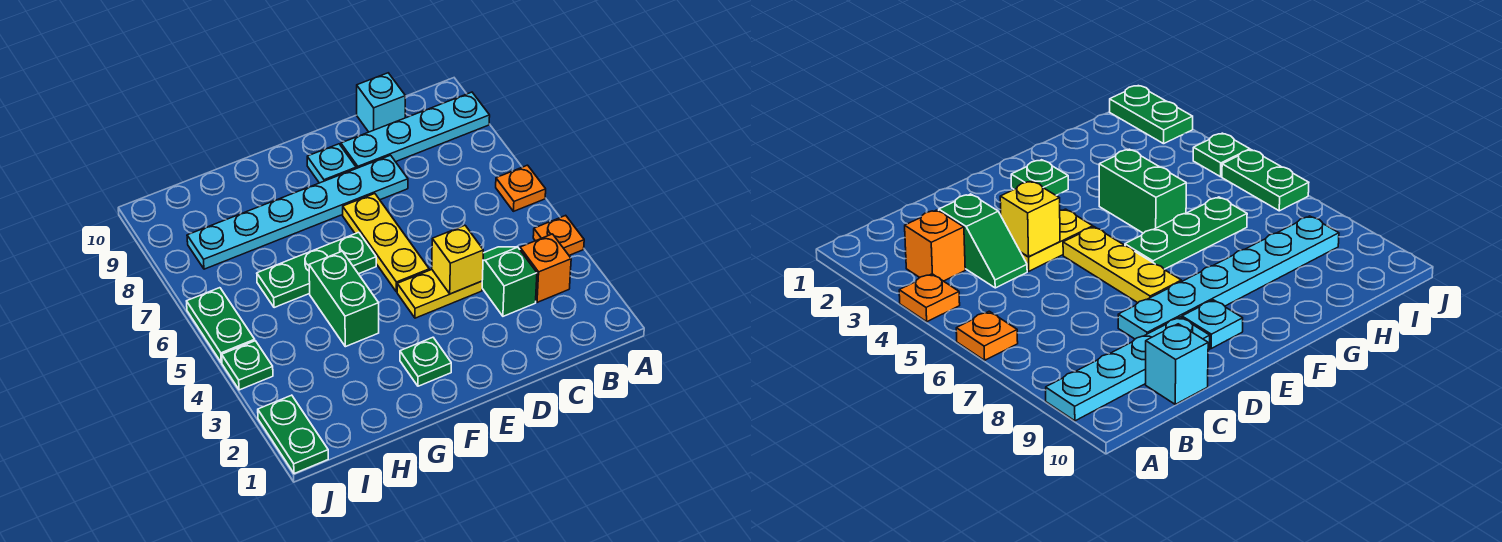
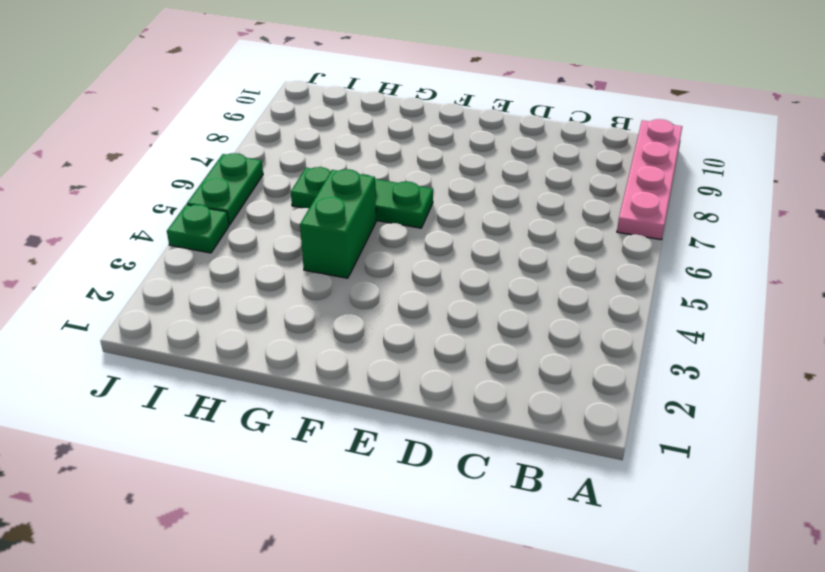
pink 1x4 plate [617,119,682,240] -> cyan 1x4 plate [341,92,490,168]
none -> orange 1x1 plate [533,215,584,255]
none -> orange 1x1 plate [496,165,546,211]
none -> orange 1x1 brick [520,234,571,302]

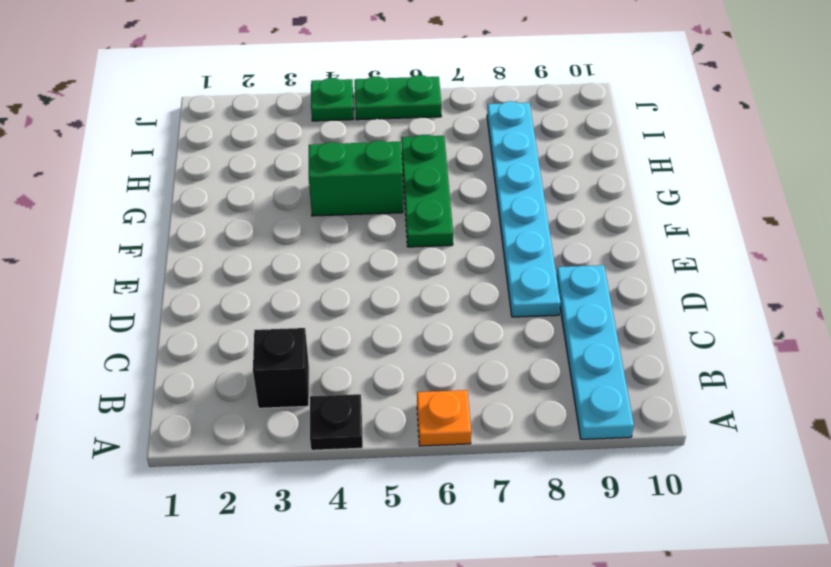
black 1x1 plate [310,394,363,450] -> orange 1x1 plate [533,215,584,255]
black 1x1 brick [253,328,309,408] -> orange 1x1 brick [520,234,571,302]
none -> green 1x2 slope [482,247,537,316]
none -> cyan 1x1 brick [357,73,405,132]
none -> yellow 1x2 plate [397,270,482,318]

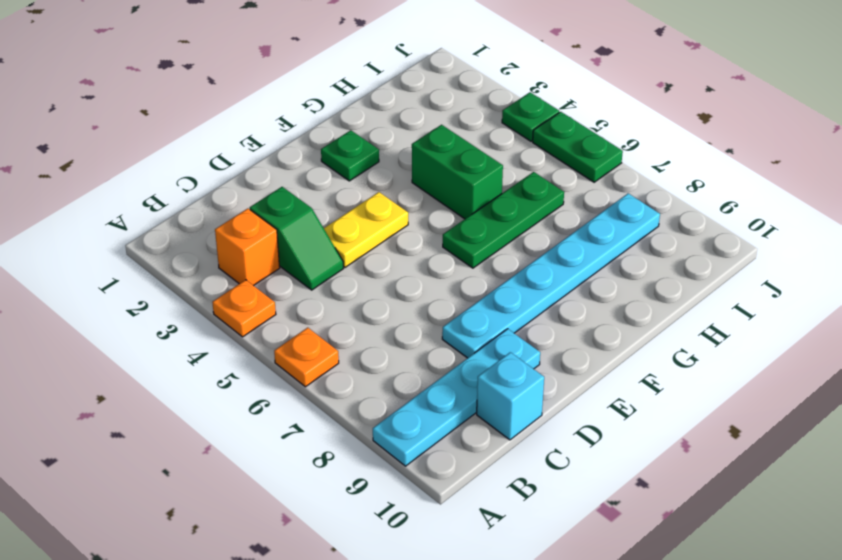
none -> yellow 1x3 plate [343,194,429,292]
none -> cyan 1x1 plate [307,144,356,183]
none -> green 1x2 plate [258,395,328,474]

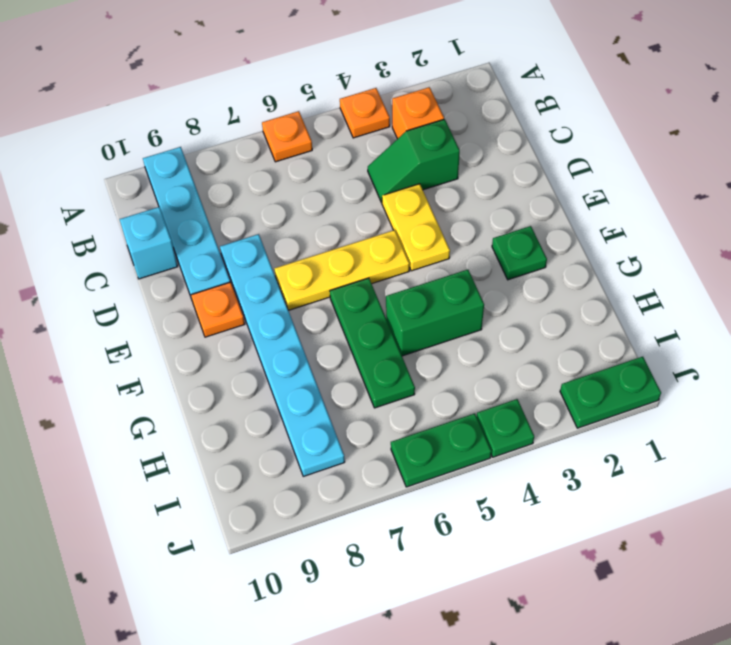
orange 1x1 plate [191,282,245,337] -> cyan 1x1 plate [307,144,356,183]
none -> yellow 1x1 brick [432,225,483,294]

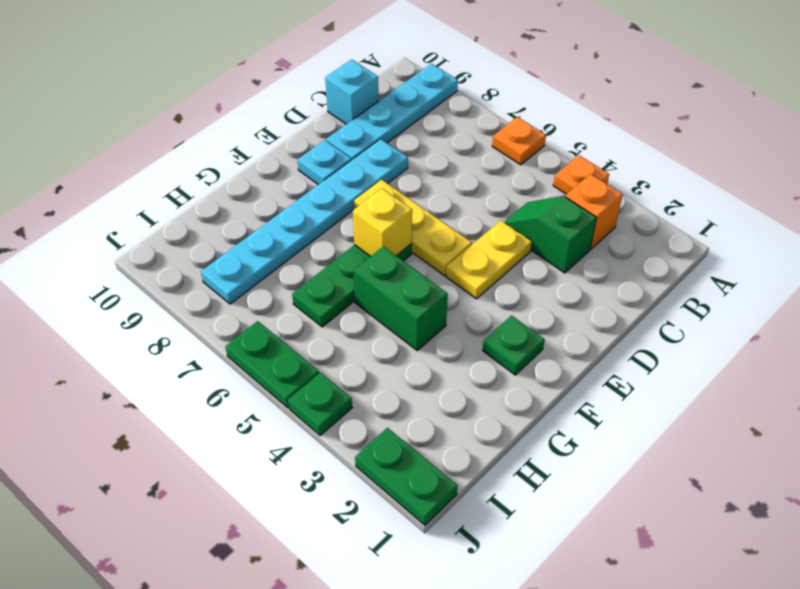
yellow 1x1 brick [353,188,412,256] -> yellow 1x1 brick moved to [432,225,483,294]

